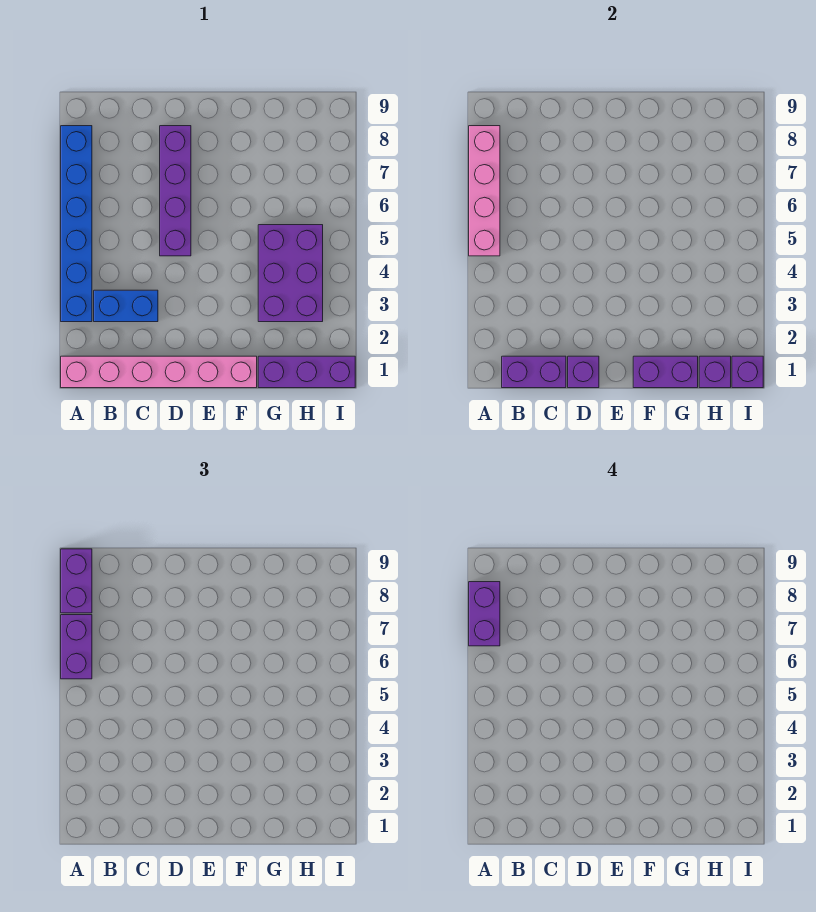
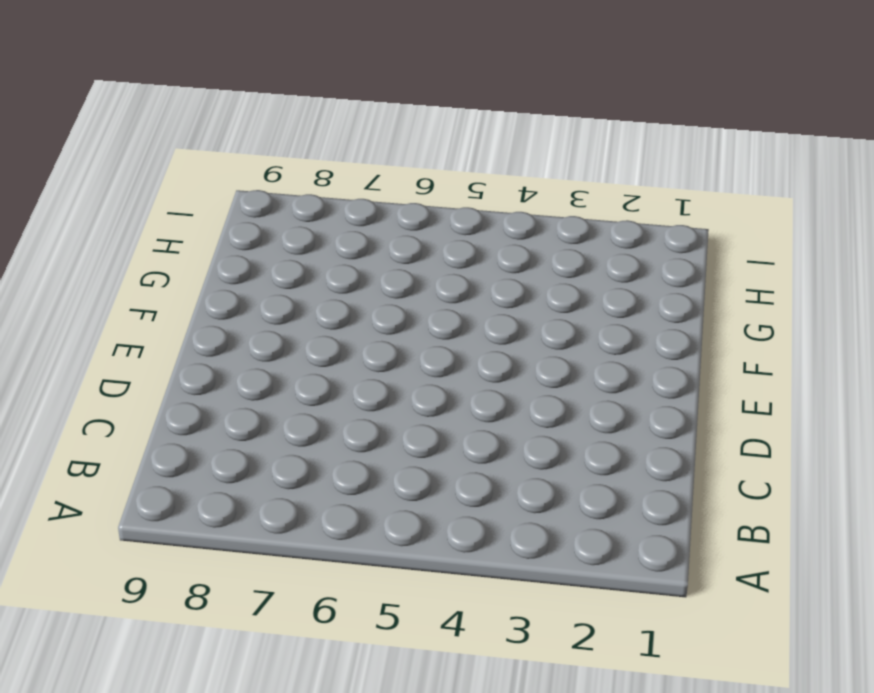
none -> pink 1x6 brick [61,356,257,388]
none -> blue 1x6 brick [61,126,92,322]
none -> blue 1x2 brick [94,290,158,322]

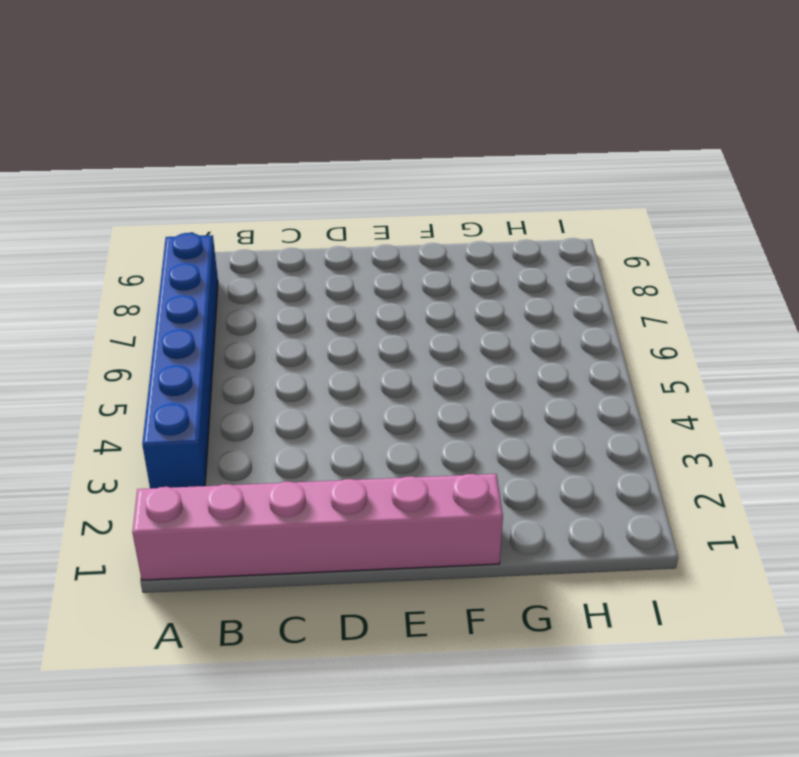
none -> blue 1x2 brick [94,290,158,322]
none -> purple 1x4 brick [160,126,191,256]
none -> purple 1x3 brick [258,356,355,388]

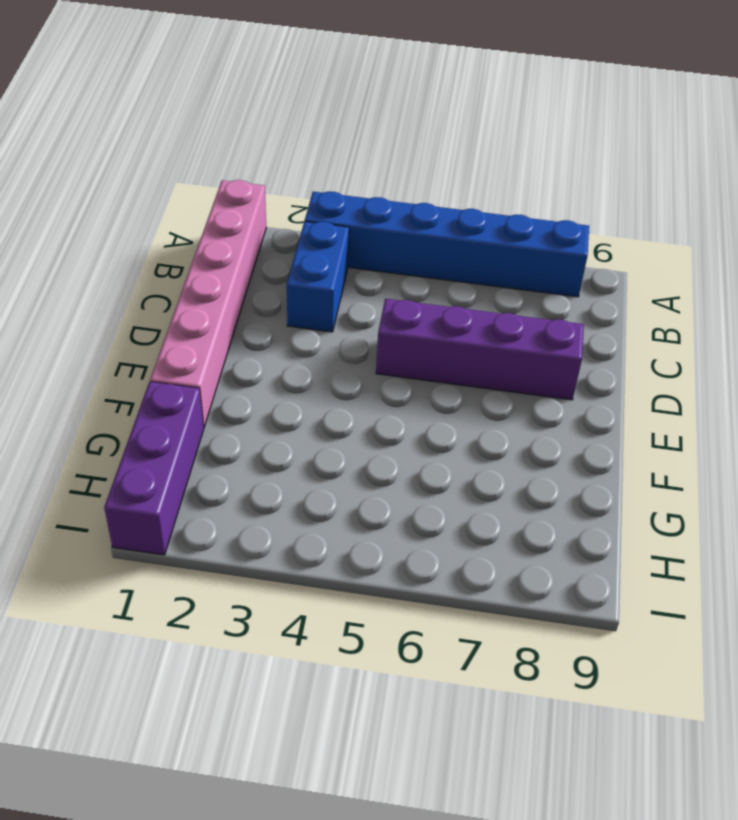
none -> purple 2x3 brick [258,225,323,322]
none -> pink 1x4 brick [469,126,500,256]
none -> purple 1x2 brick [502,356,566,388]

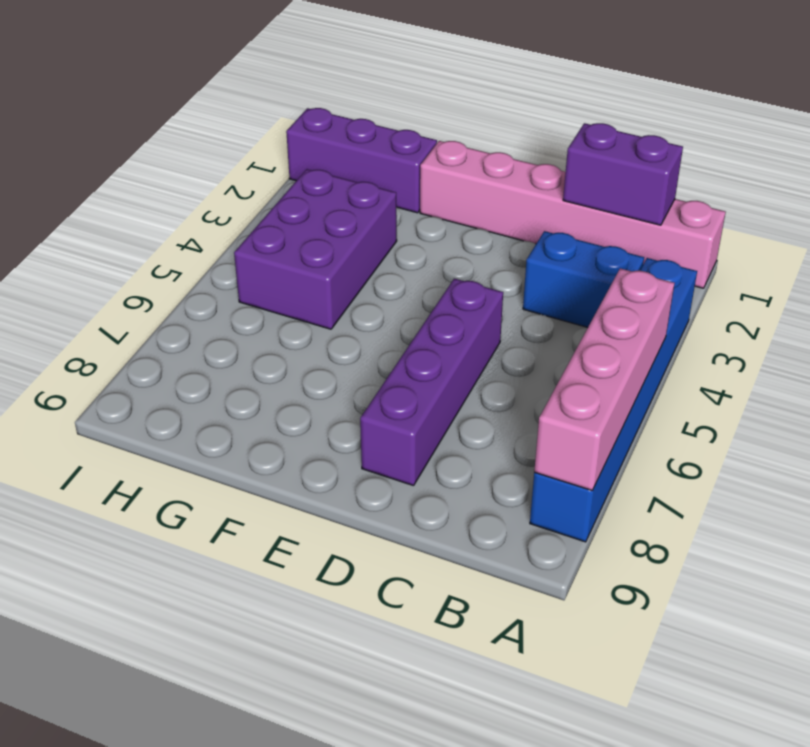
none -> purple 1x1 brick [568,356,599,388]
none -> purple 1x2 brick [633,356,698,388]
none -> purple 1x1 brick [699,356,731,388]

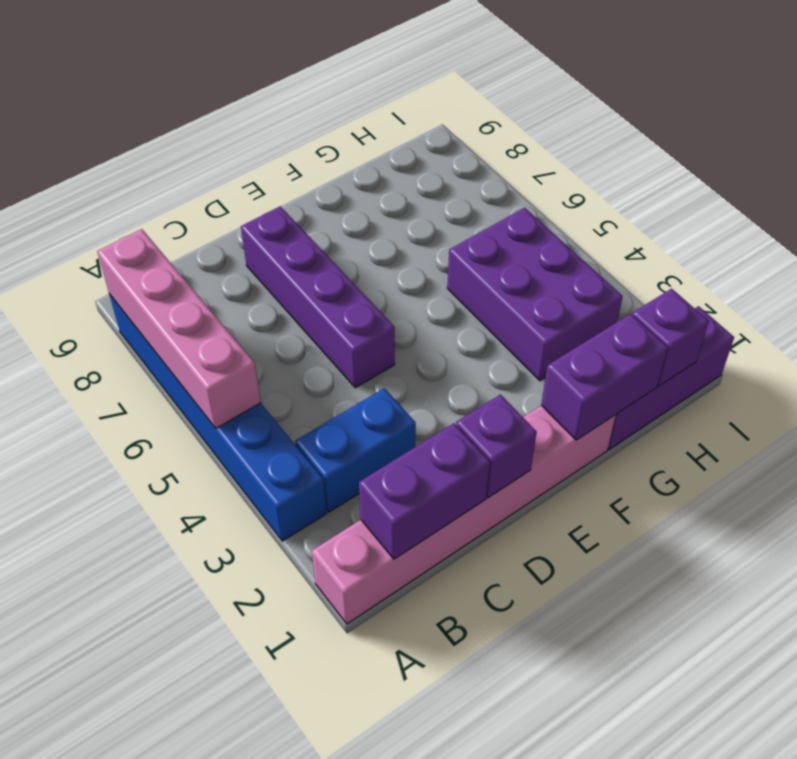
none -> purple 1x1 brick [732,356,763,388]
none -> purple 1x2 brick [61,615,92,679]
none -> purple 1x2 brick [61,549,92,613]

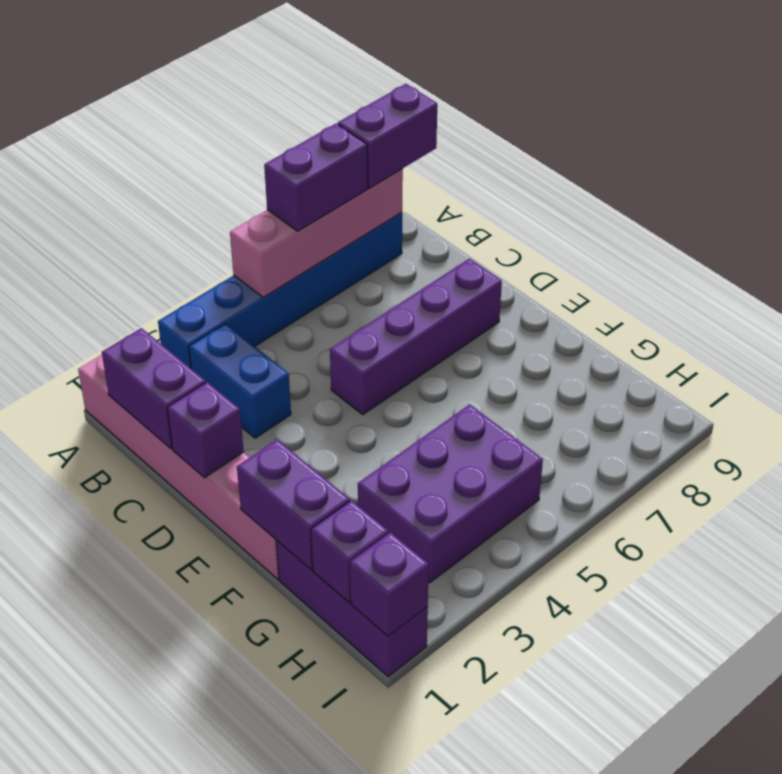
none -> purple 1x2 brick [469,582,500,646]

